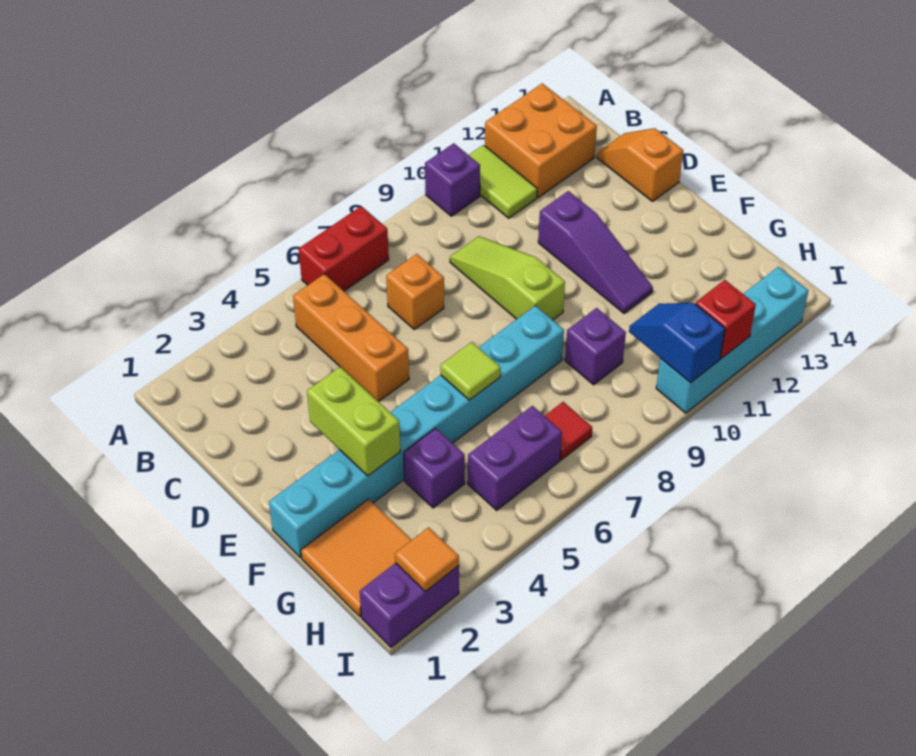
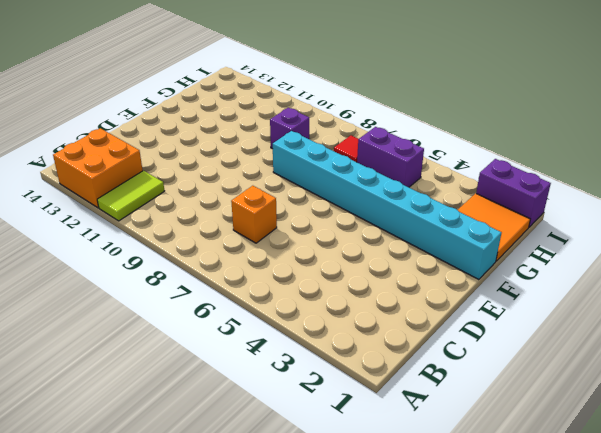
none -> red 1x2 brick [299,206,389,291]
none -> purple 1x1 brick [425,143,480,216]
none -> orange 1x3 brick [293,274,409,402]

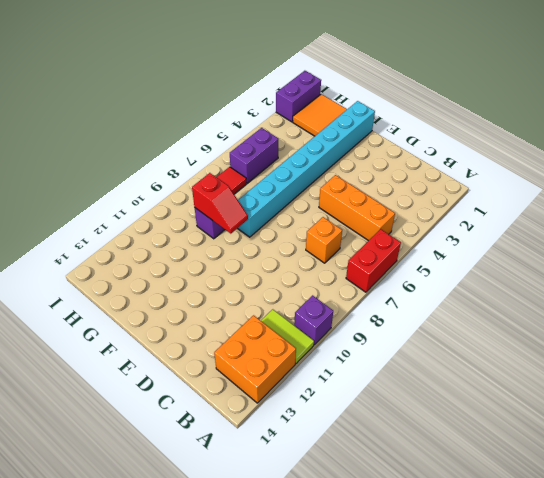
red 1x2 slope [192,173,248,234] -> none
none -> lime 1x3 slope [450,236,565,320]
none -> orange 1x2 slope [597,128,683,201]
none -> purple 1x3 slope [538,191,653,313]

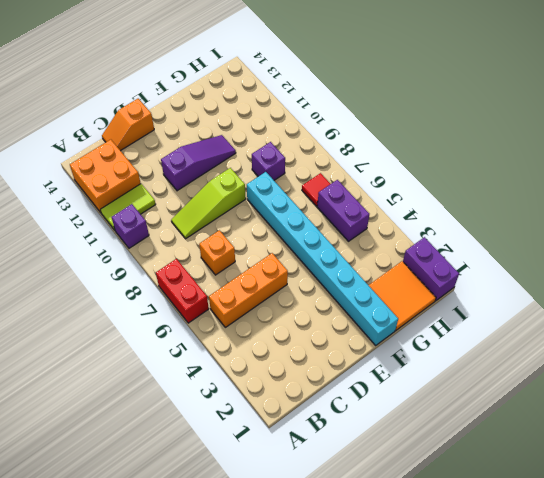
none -> purple 1x1 brick [404,428,465,508]
none -> cyan 1x4 brick [656,267,809,413]
none -> lime 1x2 brick [307,367,400,476]

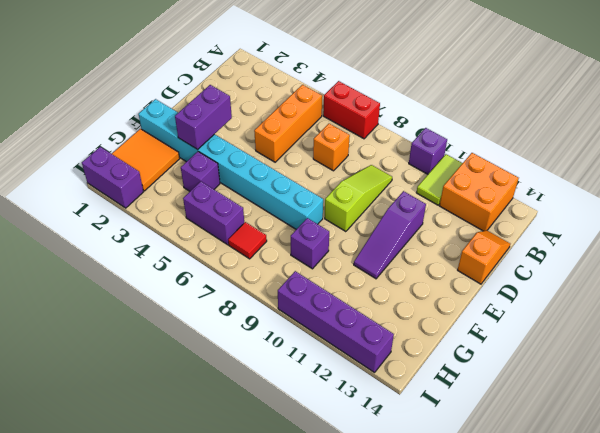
purple 1x2 brick [175,85,232,149] -> lime 1x2 brick [307,367,400,476]
purple 1x4 brick [278,271,394,373] -> cyan 1x4 brick [656,267,809,413]
none -> lime 1x1 tile [441,342,501,400]
none -> blue 1x2 slope [629,303,725,383]
none -> orange 1x1 tile [395,527,459,591]

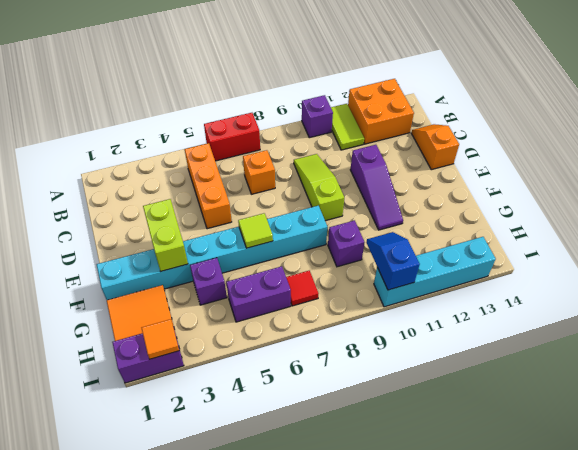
none -> red 1x1 brick [695,280,756,359]

